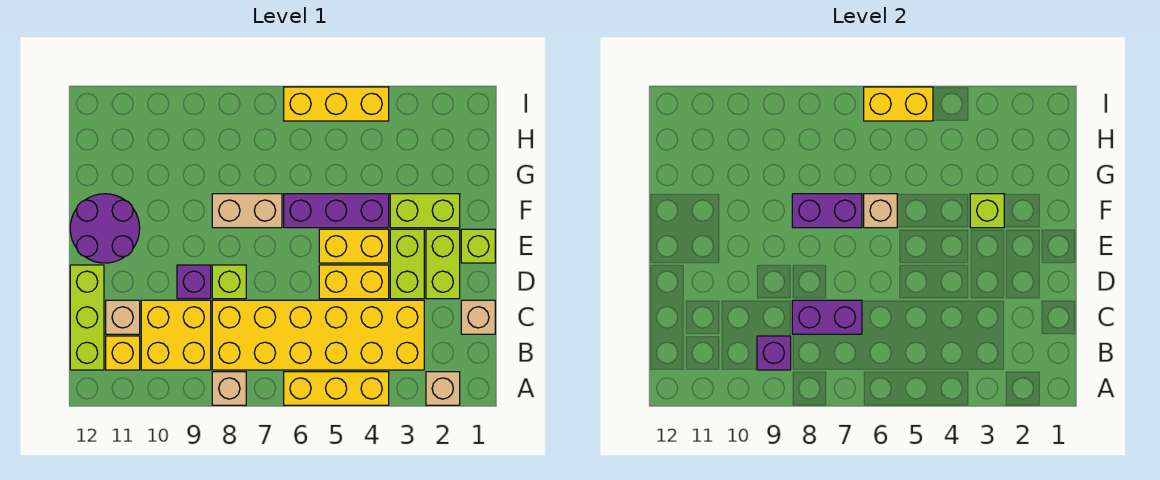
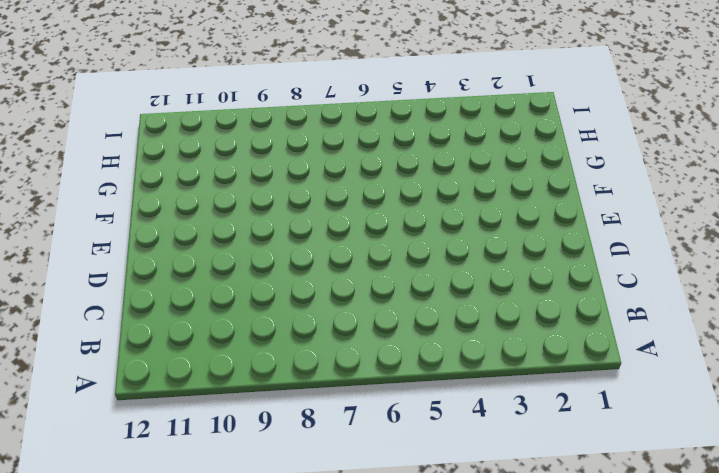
none -> tan 1x1 brick [426,372,460,405]
none -> yellow 1x3 brick [284,372,389,405]
none -> tan 1x1 brick [212,372,246,405]

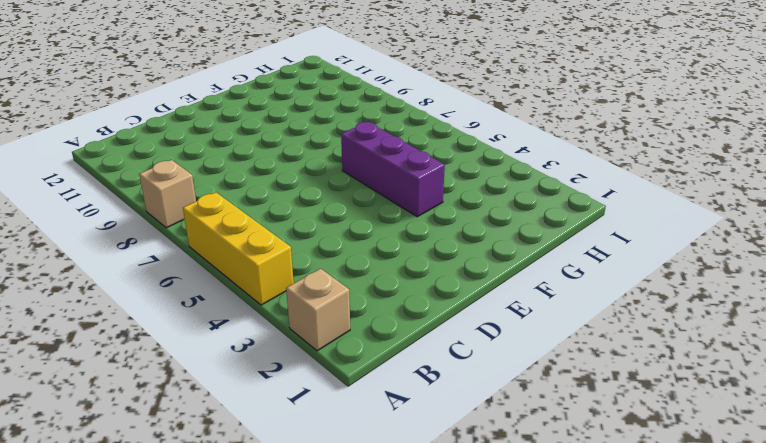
none -> yellow 2x6 brick [212,300,424,370]
none -> yellow 2x2 brick [141,300,211,370]
none -> yellow 1x1 brick [106,336,140,370]

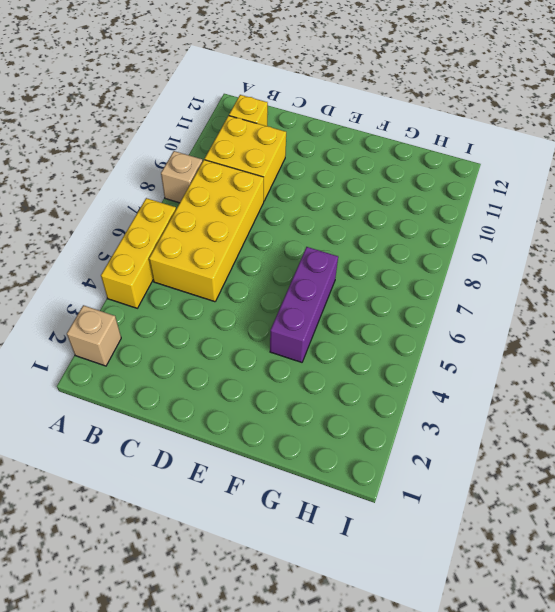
yellow 2x4 brick [149,160,264,302] -> yellow 2x6 brick [212,300,424,370]
none -> lime 1x3 brick [70,265,104,370]
none -> tan 1x1 brick [461,300,495,334]
none -> tan 1x1 brick [106,300,140,334]

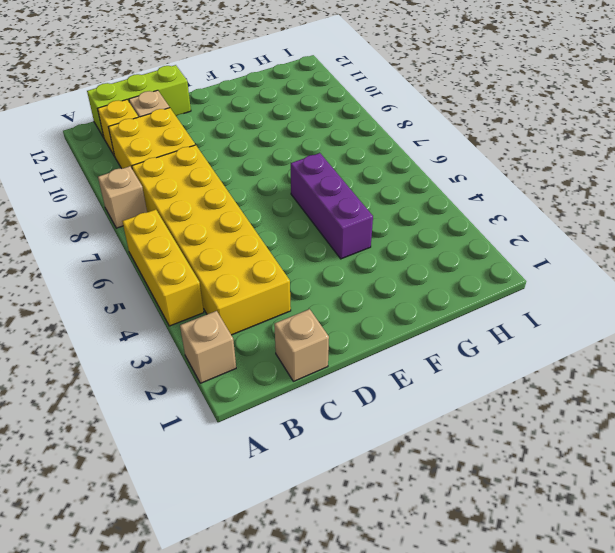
none -> lime 1x2 brick [426,229,460,299]
none -> lime 1x2 brick [390,229,424,299]
none -> yellow 1x2 brick [319,265,389,299]

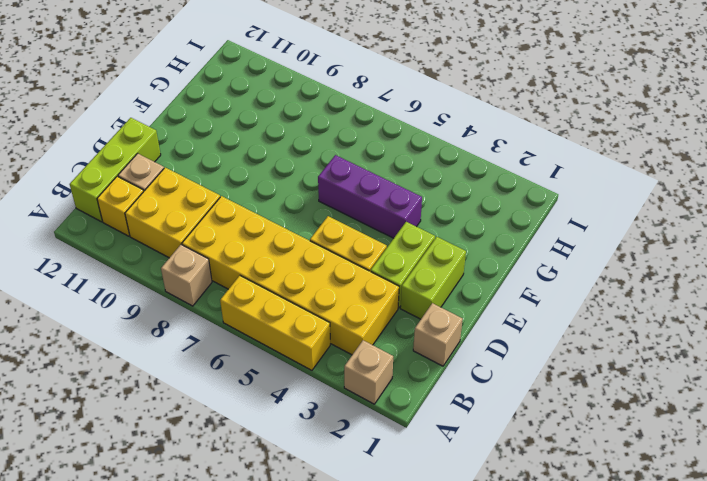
none -> lime 1x1 brick [212,265,246,299]
none -> purple 1x1 brick [177,265,211,299]
none -> lime 1x1 brick [461,229,495,263]

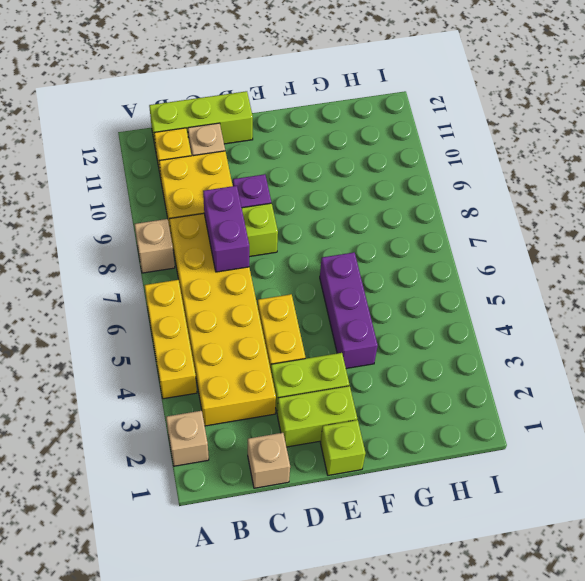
none -> yellow 1x2 brick [319,229,389,263]
none -> purple 2x2 round brick [70,194,140,263]
none -> lime 1x2 brick [390,194,460,228]

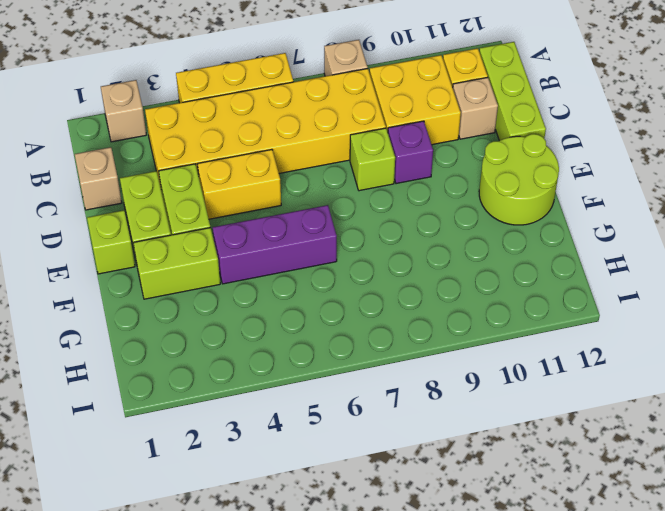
lime 2x2 round brick [479,134,559,225] -> purple 2x2 round brick [70,194,140,263]
none -> yellow 1x2 brick [319,229,389,263]
none -> tan 1x2 brick [212,194,282,228]
none -> yellow 1x3 brick [284,87,389,121]

